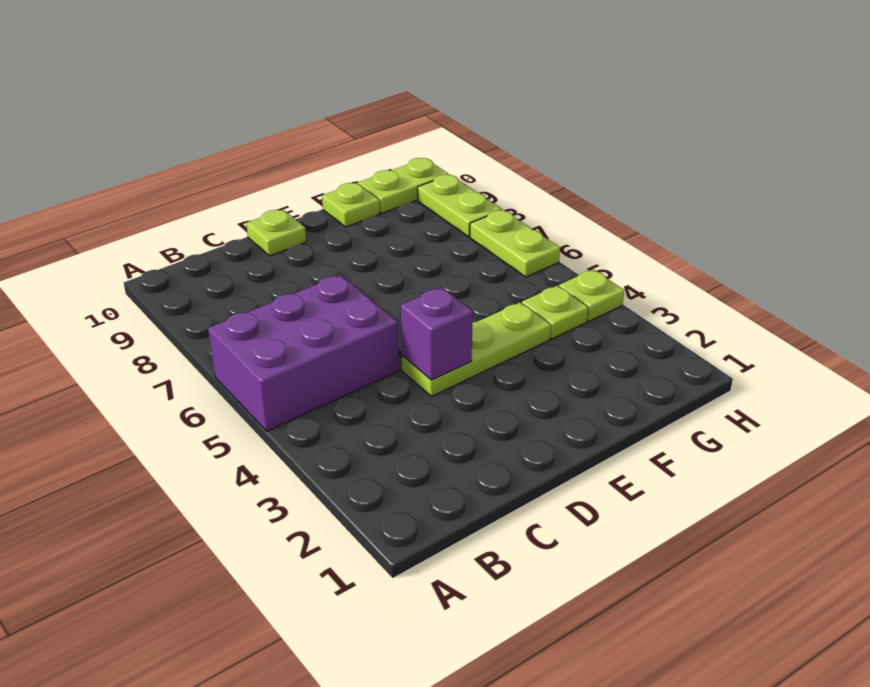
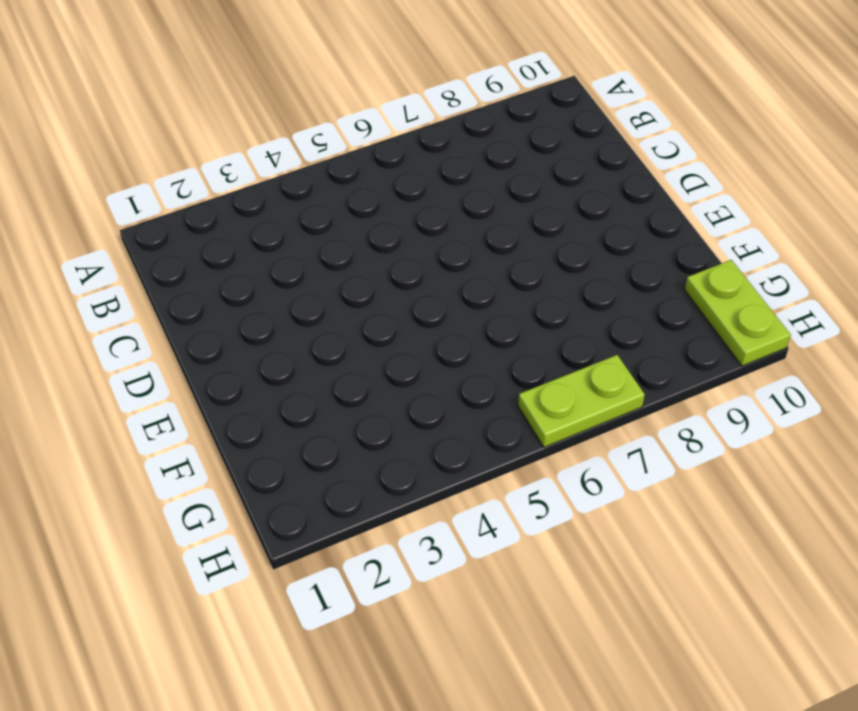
none -> purple 2x3 brick [208,275,399,431]
none -> lime 1x3 plate [402,302,551,396]

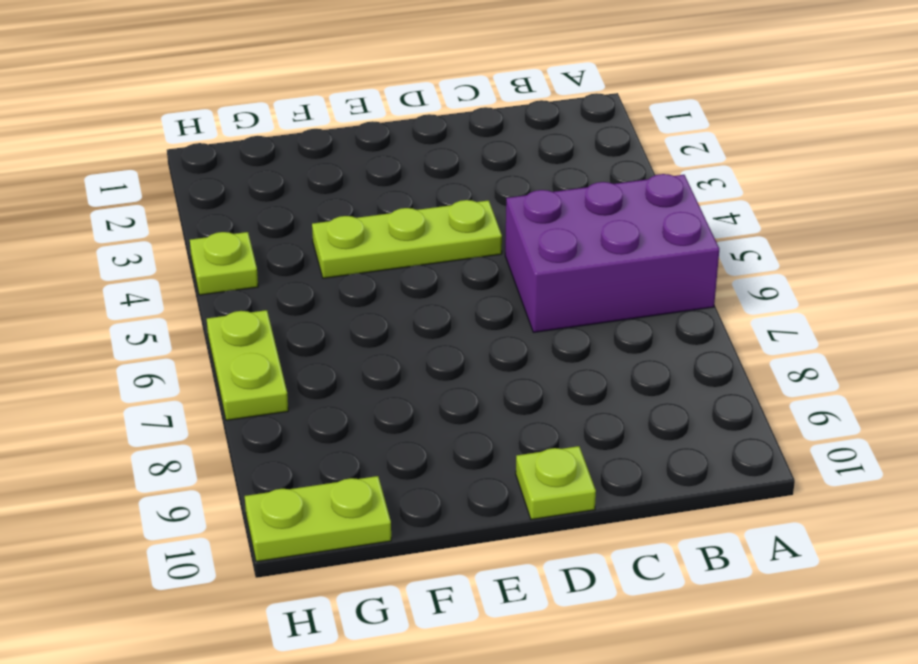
none -> lime 1x1 plate [322,183,380,227]
none -> lime 1x1 plate [522,286,588,339]

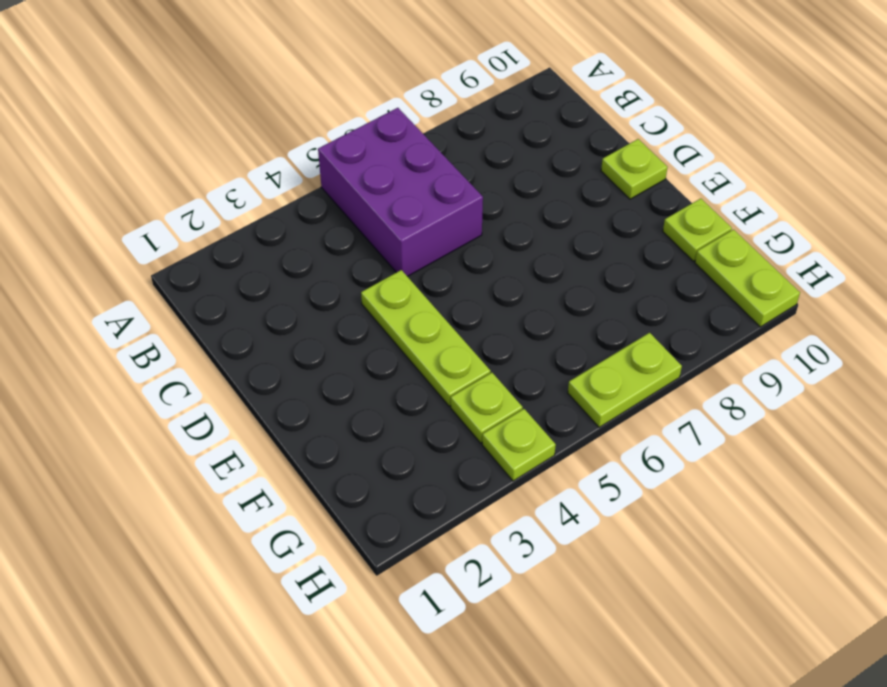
none -> lime 1x2 plate [418,175,502,237]
none -> purple 1x1 brick [401,287,473,380]

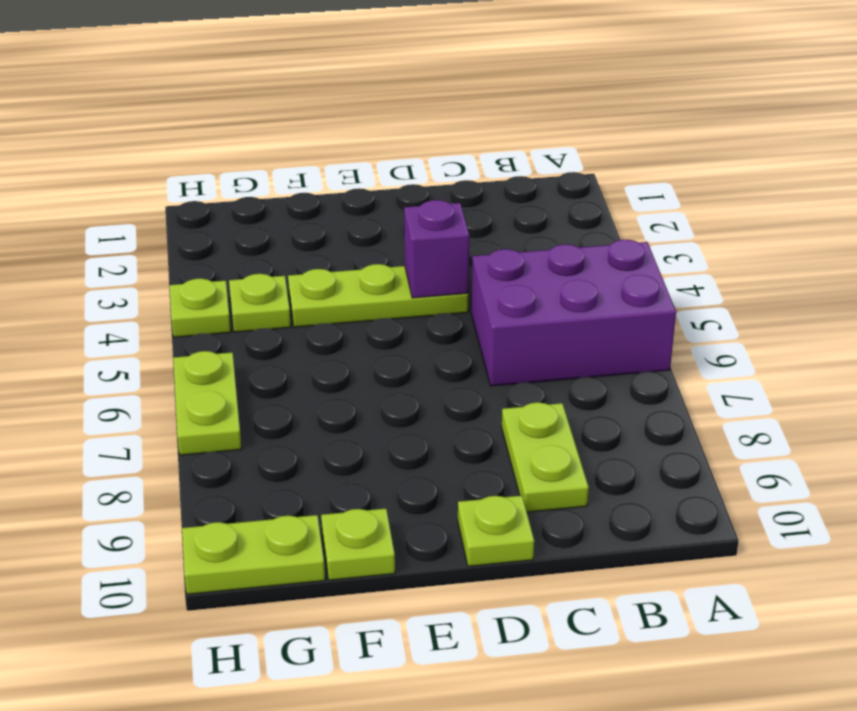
lime 1x2 plate [502,402,589,512] -> lime 1x2 plate moved to [418,175,502,237]

